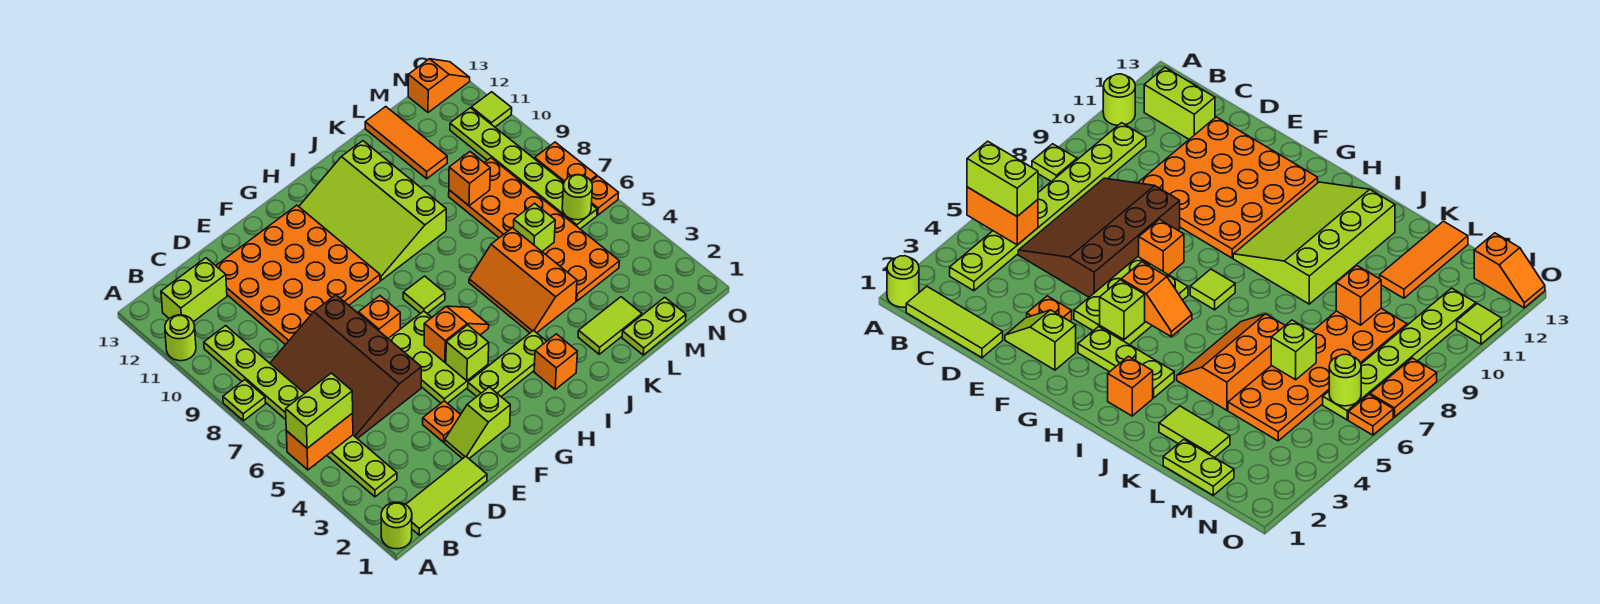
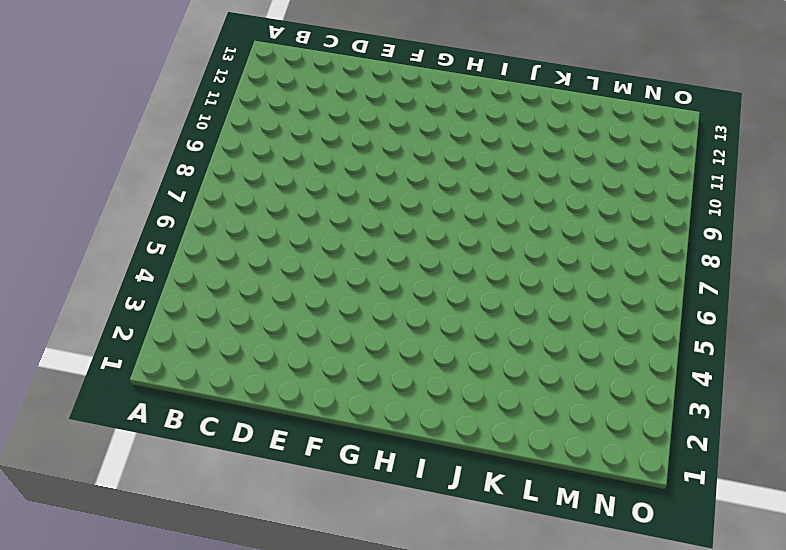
none -> lime 1x1 round brick [381,502,412,549]
none -> lime 1x1 plate [223,380,266,421]
none -> lime 1x1 round brick [165,315,196,361]
none -> lime 1x3 tile [405,456,487,535]

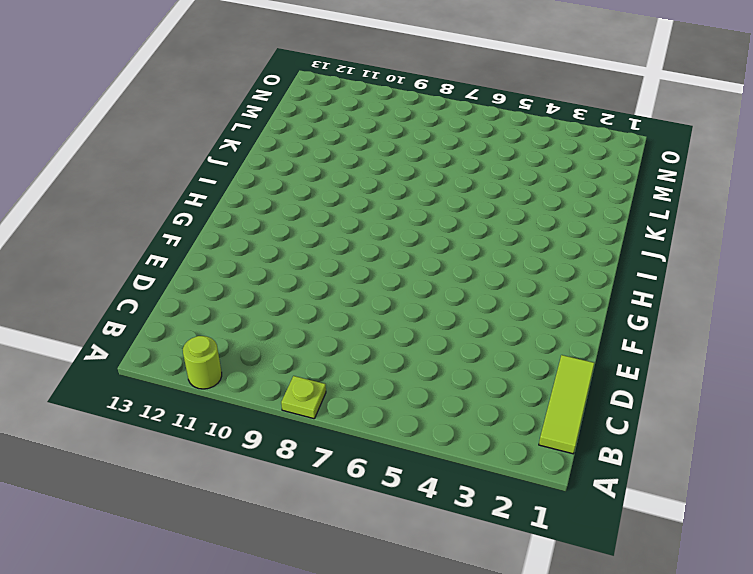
none -> lime 1x1 round brick [381,502,412,549]
none -> lime 1x8 plate [204,326,397,497]
none -> lime 1x2 brick [161,258,227,322]
none -> brown 3x4 slope [270,295,421,439]

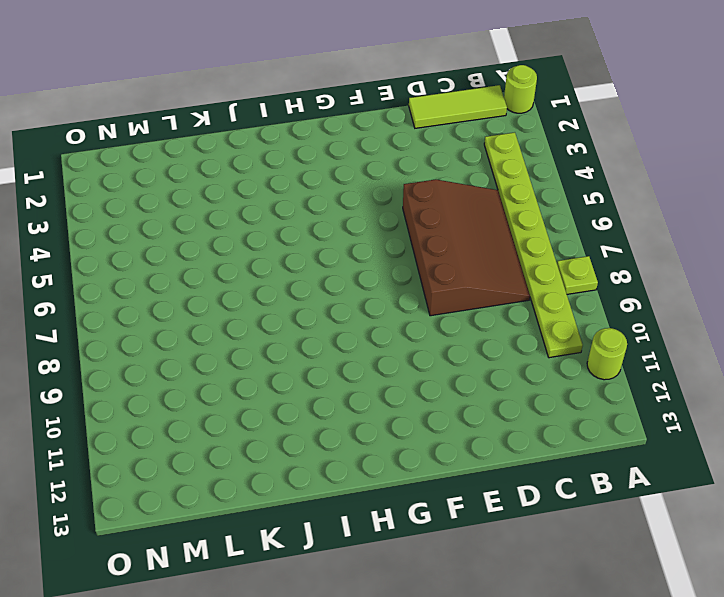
none -> lime 1x2 brick [161,258,227,322]
none -> orange 4x4 plate [216,205,380,345]
none -> lime 1x2 slope [445,387,510,459]
none -> orange 1x1 plate [423,401,461,442]

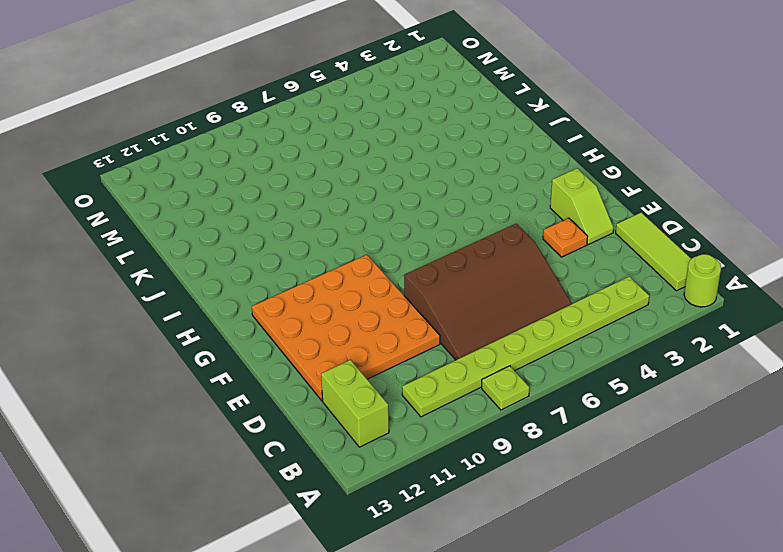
none -> lime 1x1 round brick [165,315,196,361]
none -> lime 2x3 plate [388,311,488,403]
none -> orange 1x1 brick [358,296,400,338]
none -> lime 1x3 plate [468,331,547,397]

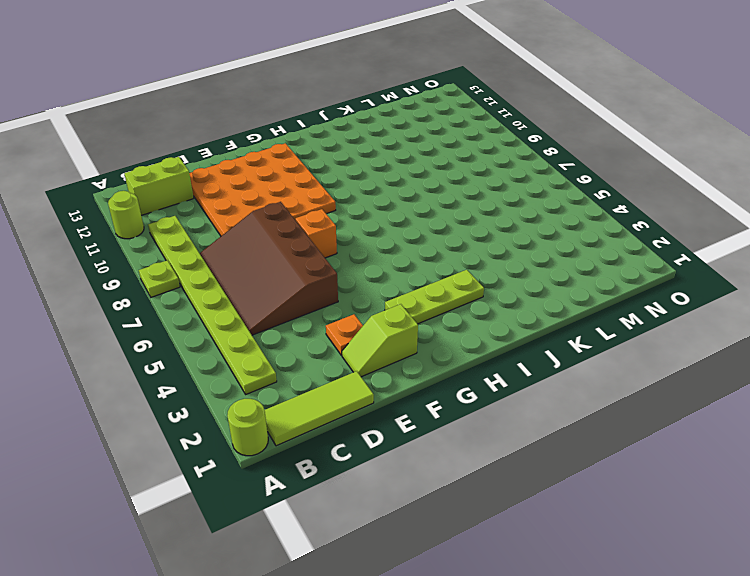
none -> lime 2x3 plate [388,311,488,403]
none -> lime 1x1 tile [403,276,445,314]
none -> lime 3x4 slope [299,141,446,280]
none -> orange 1x1 brick [534,334,577,389]

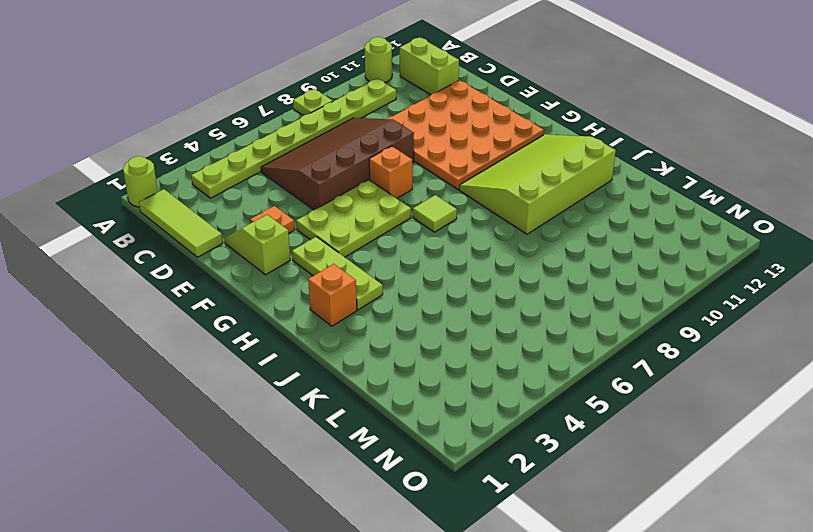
none -> orange 2x3 slope [469,228,577,333]
none -> lime 1x2 tile [578,297,642,354]
none -> lime 1x2 plate [622,297,686,355]
none -> orange 2x6 plate [449,158,619,301]

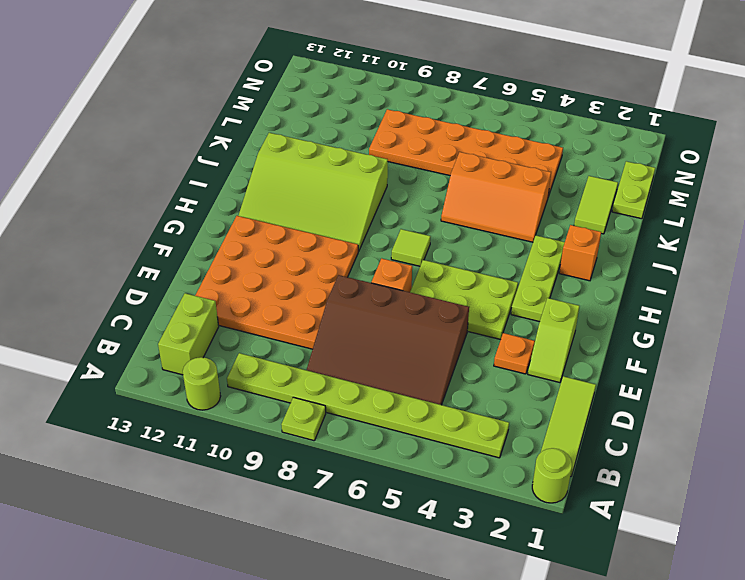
none -> orange 1x3 tile [365,107,447,179]
none -> lime 1x6 plate [450,108,597,229]
none -> orange 1x2 slope [408,59,470,112]
none -> orange 1x1 plate [591,176,618,215]

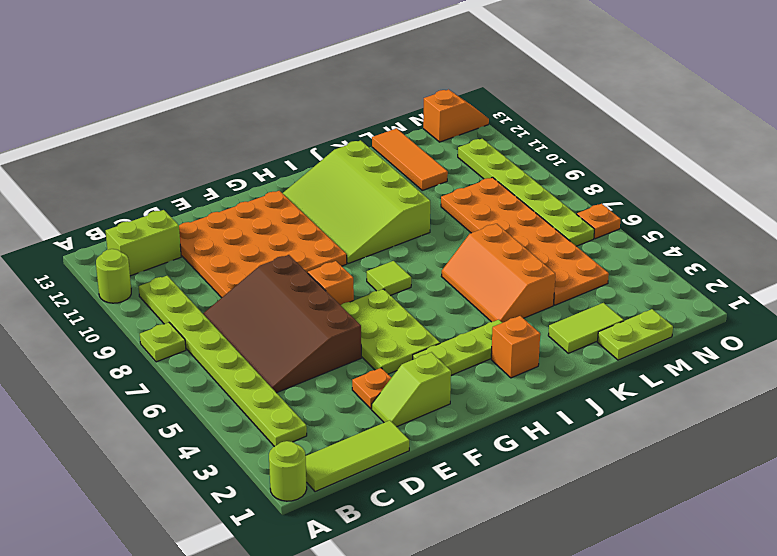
none -> orange 1x2 plate [535,142,597,182]
none -> lime 1x1 tile [471,92,512,127]
none -> orange 1x2 brick [286,413,353,470]
none -> lime 1x1 brick [446,325,489,381]

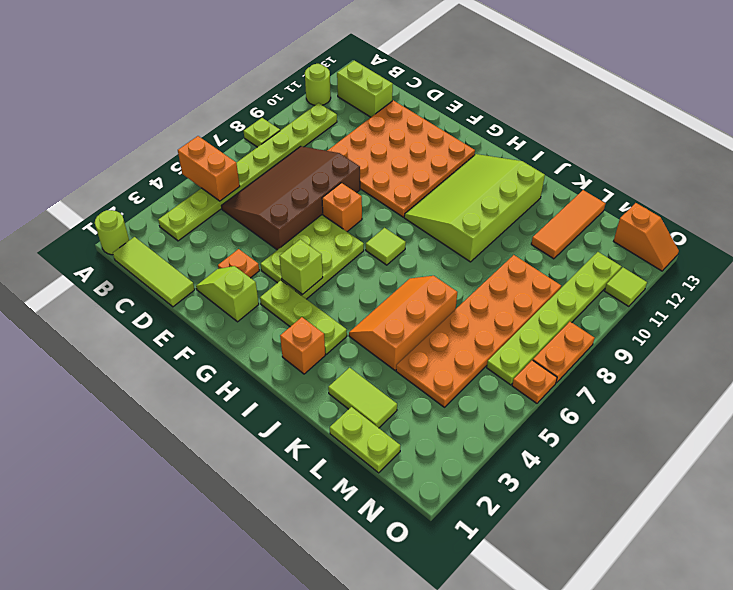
none -> orange 1x2 slope [424,306,489,362]
none -> lime 1x1 brick [513,203,555,251]
none -> orange 1x1 brick [449,152,490,206]
none -> lime 1x1 round brick [562,175,592,220]

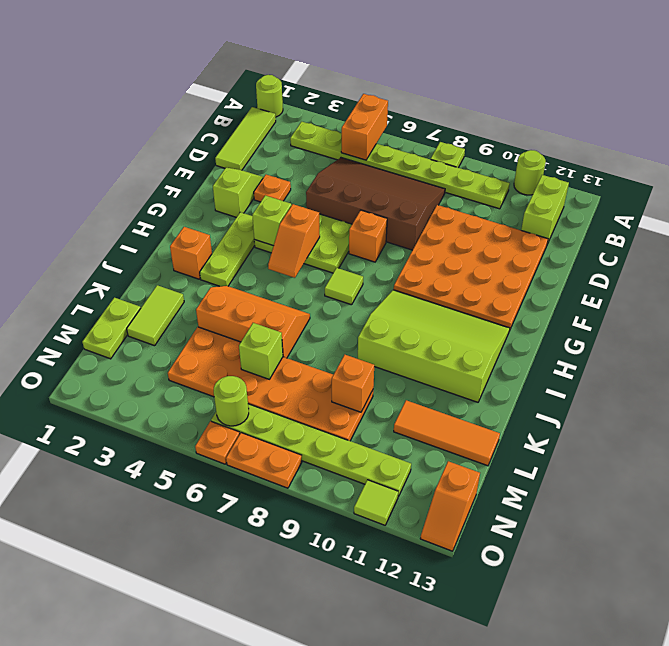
none -> lime 1x2 brick [286,373,353,448]

